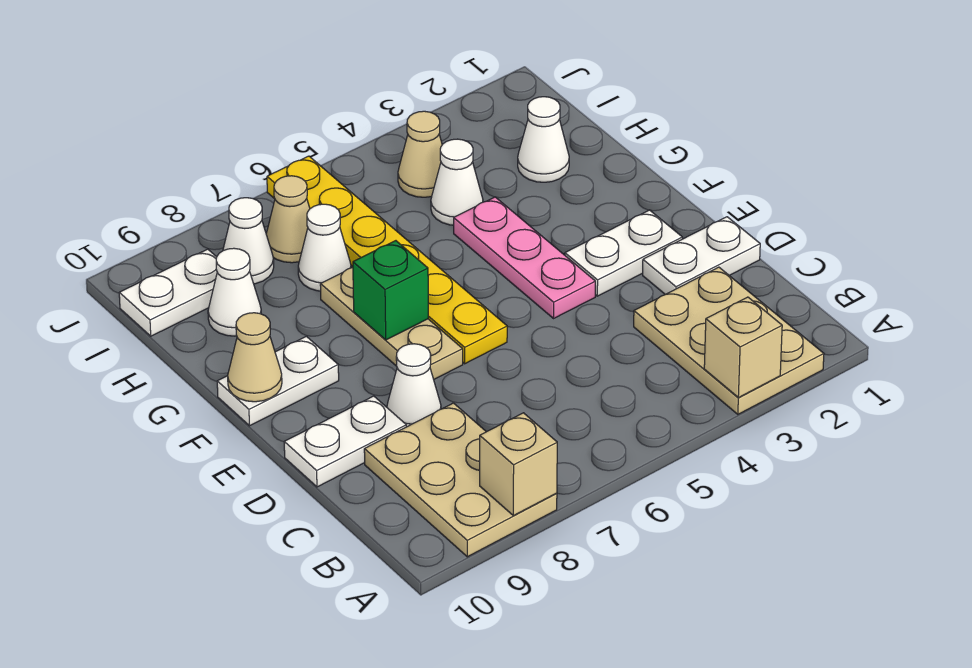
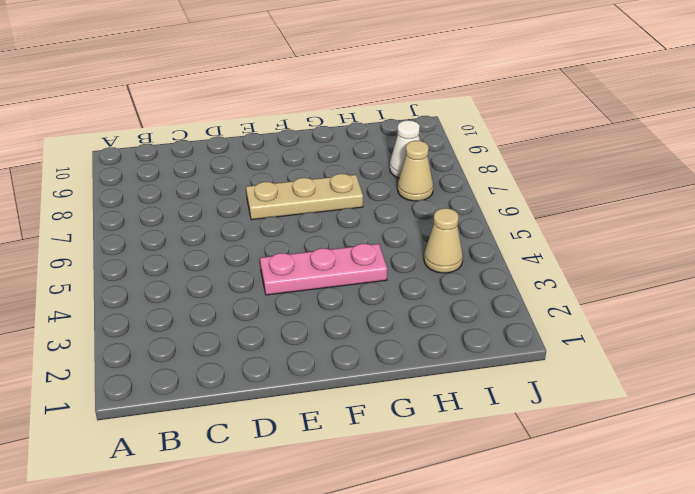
none -> tan 2x3 plate [634,267,824,414]
none -> tan 2x3 plate [364,403,557,557]
none -> white 1x2 plate [643,217,760,294]

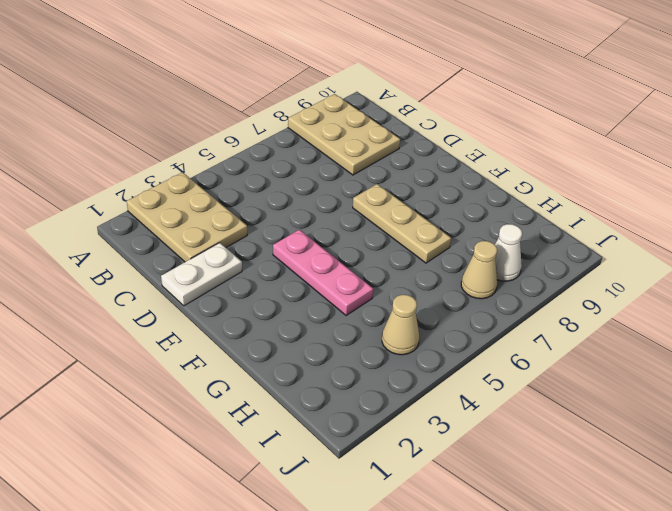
none -> white 1x1 cone [387,344,441,427]
none -> white 1x2 plate [284,396,406,487]
none -> white 1x2 plate [565,210,682,296]

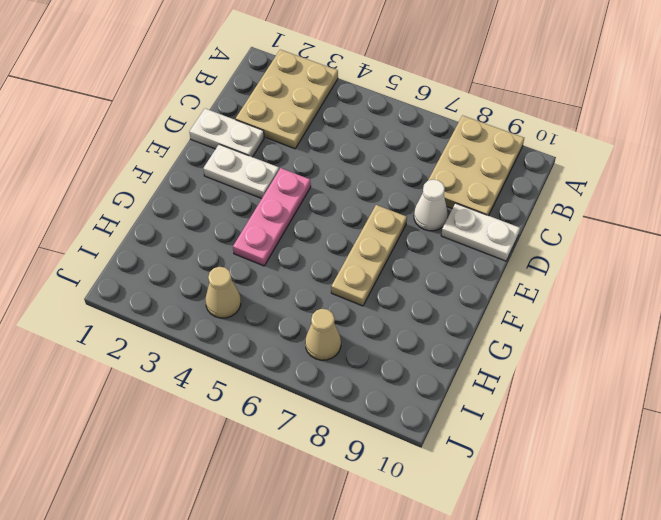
none -> yellow 1x6 plate [267,156,507,364]
none -> white 1x2 plate [217,336,339,426]
none -> white 1x1 cone [518,97,569,182]

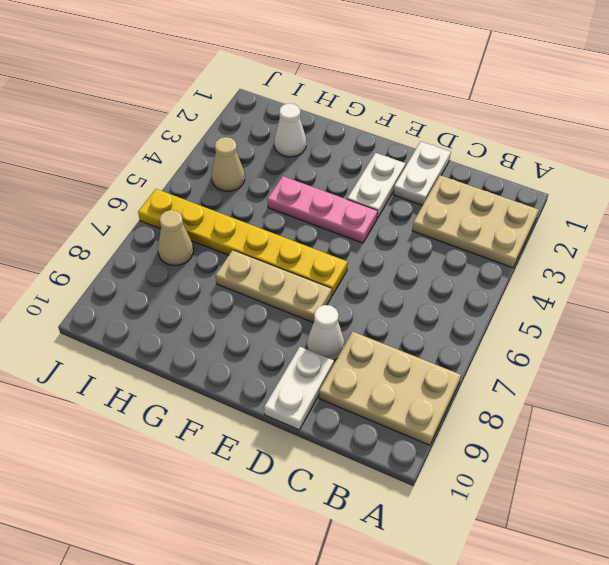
none -> white 1x2 plate [217,336,339,426]
none -> white 1x1 cone [431,139,483,225]
none -> white 1x1 cone [298,204,351,291]

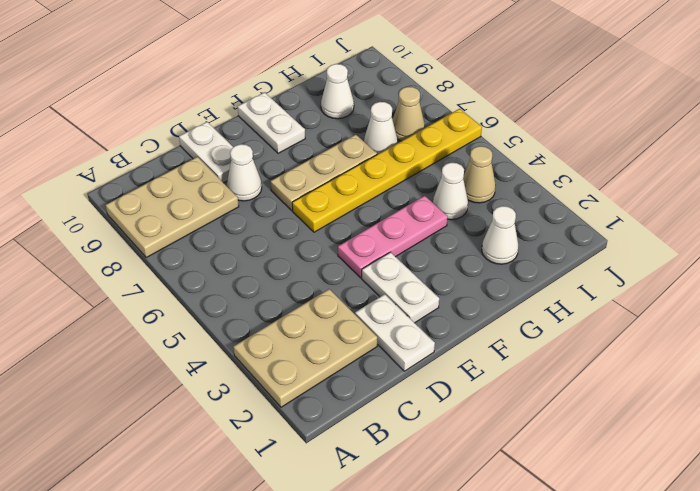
none -> white 1x1 cone [223,198,274,284]
none -> white 1x2 plate [119,249,217,336]
none -> tan 1x1 brick [704,297,782,398]

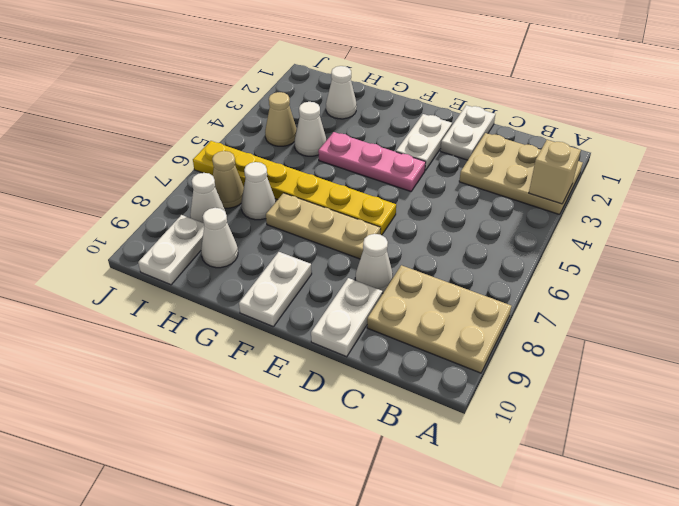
none -> tan 1x1 brick [480,413,557,516]
none -> green 1x1 brick [353,241,428,340]
none -> tan 1x1 cone [228,313,282,402]

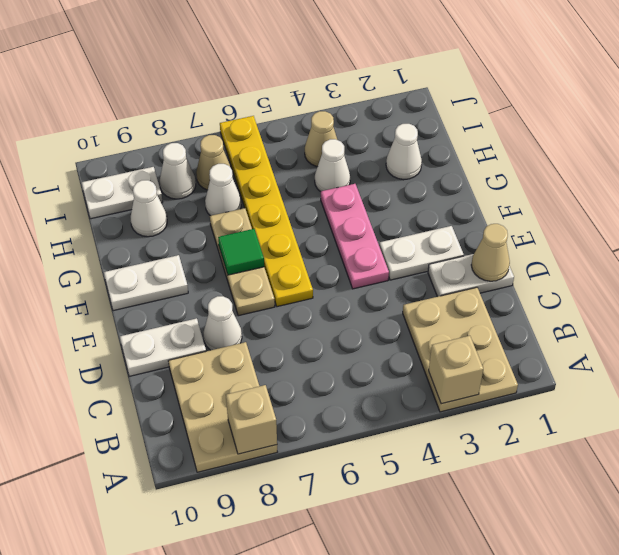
tan 1x1 cone [471,224,510,281] -> tan 1x1 cone moved to [228,313,282,402]
green 1x1 tile [218,229,264,275] -> green 1x1 brick [353,241,428,340]

